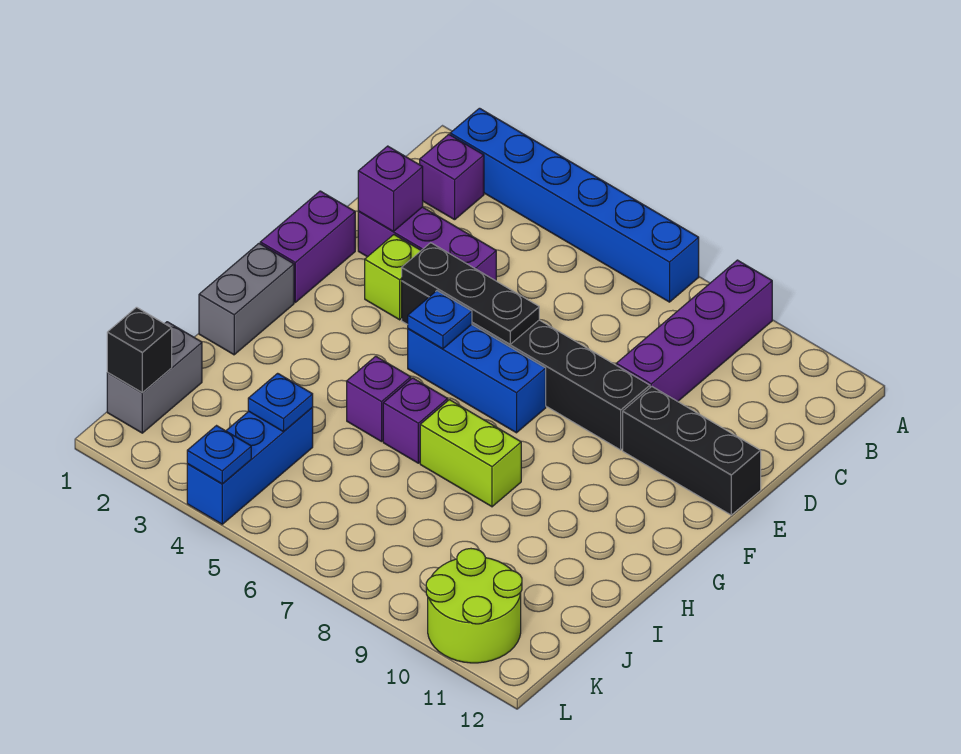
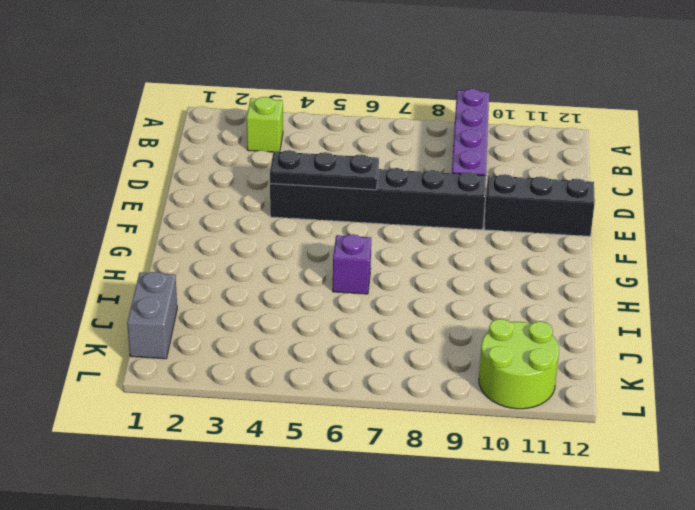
lime 1x1 brick [247,97,283,152] -> lime 1x1 brick moved to [365,235,421,320]
none -> blue 1x6 brick [450,108,699,302]
none -> purple 1x1 brick [420,134,484,220]
none -> purple 1x3 brick [358,207,496,281]

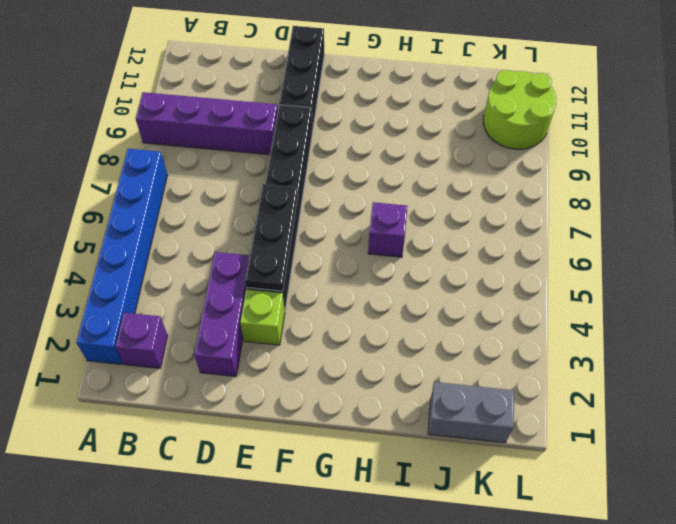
none -> purple 1x2 brick [260,191,355,302]
none -> blue 1x3 brick [408,325,546,433]
none -> grey 1x2 brick [199,244,294,355]

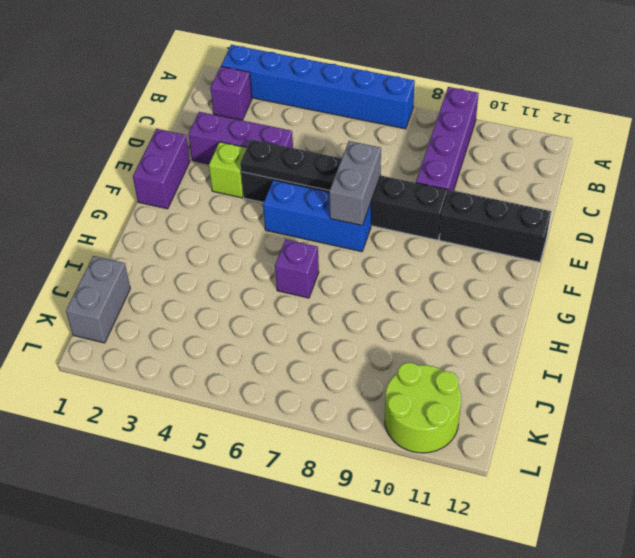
grey 1x2 brick [329,141,381,225] -> grey 1x2 brick moved to [199,244,294,355]
none -> purple 1x1 brick [347,356,411,442]
none -> lime 1x2 brick [420,400,521,507]
none -> blue 1x3 brick [187,408,313,524]

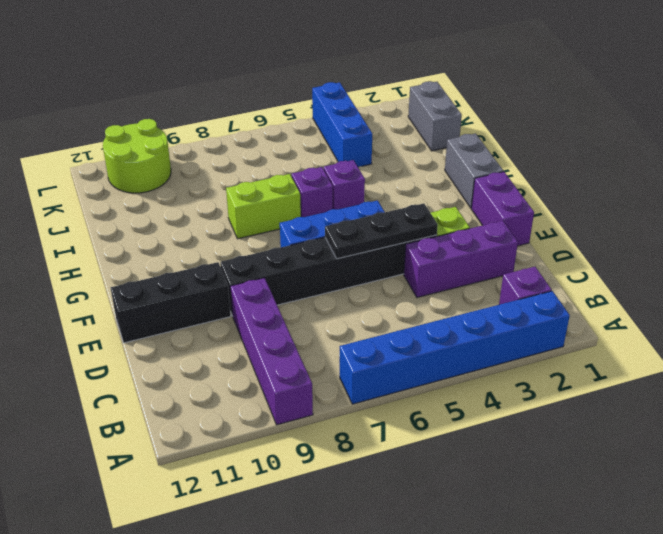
none -> purple 1x1 brick [358,146,423,231]
none -> blue 1x1 plate [408,291,472,349]
none -> blue 1x1 plate [248,373,313,432]

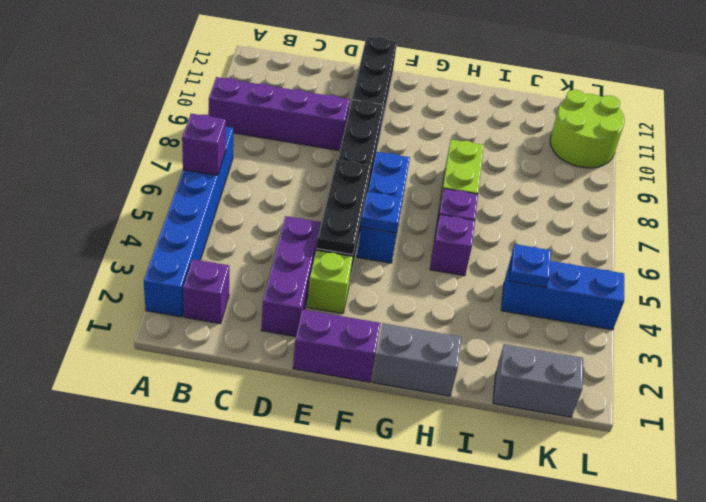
purple 1x1 brick [182,114,226,175] -> purple 1x1 brick moved to [358,146,423,231]
none -> black 1x1 brick [107,307,172,392]
none -> blue 1x1 plate [187,426,251,484]

